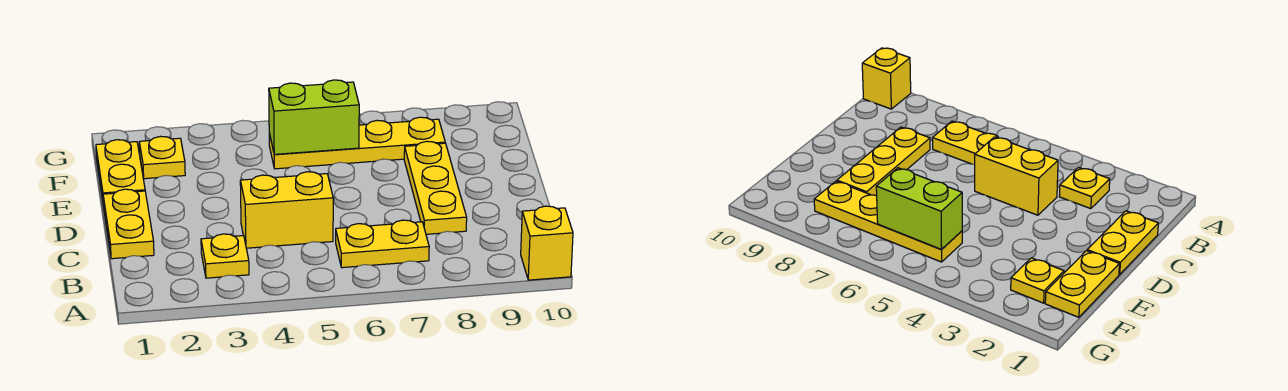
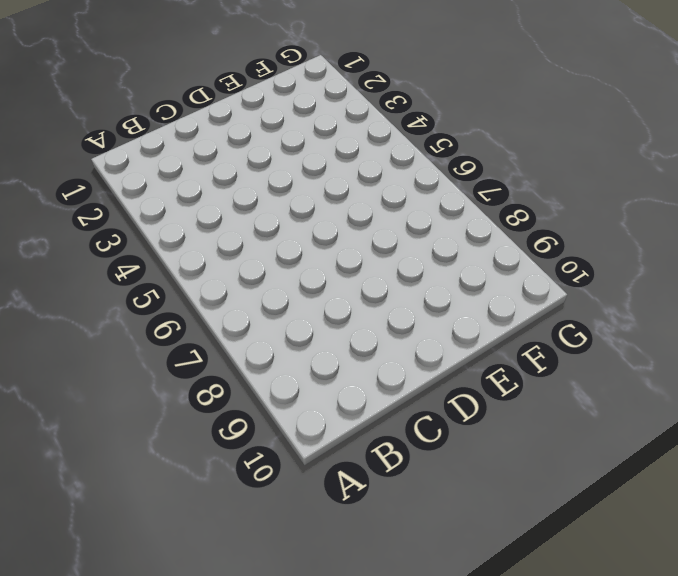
none -> yellow 1x1 brick [521,206,573,280]
none -> yellow 1x1 plate [201,234,249,278]

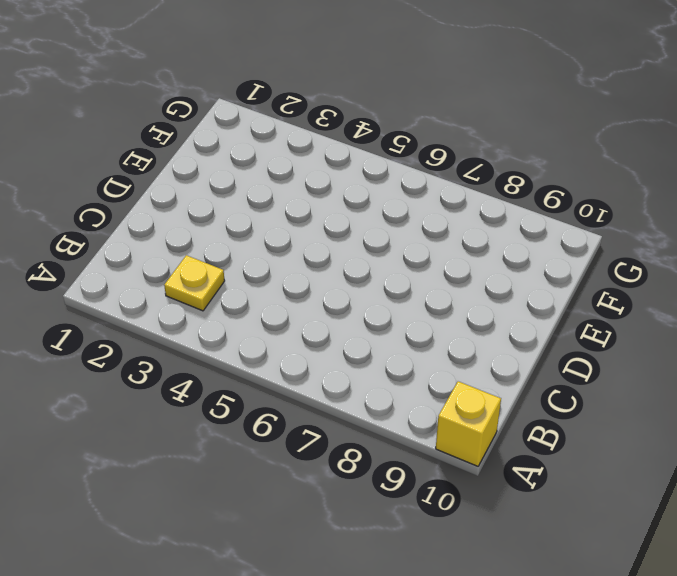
none -> yellow 1x2 plate [336,220,429,268]
none -> yellow 1x2 plate [103,189,154,259]

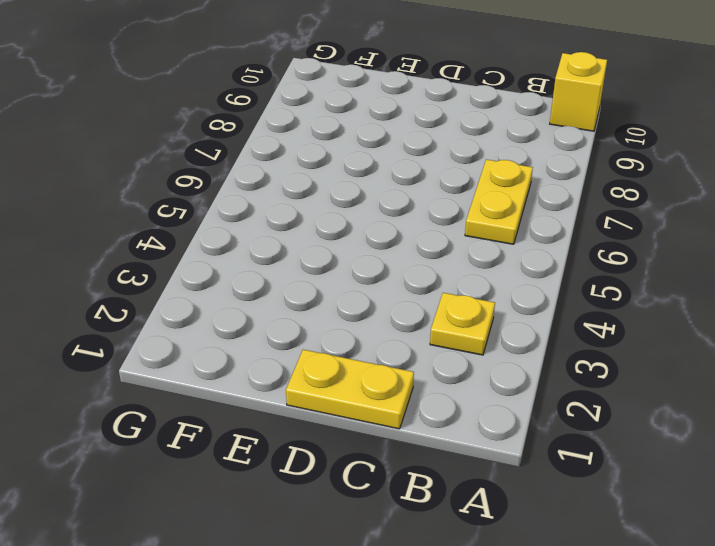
none -> yellow 1x2 brick [240,172,333,248]
none -> yellow 1x3 plate [404,141,467,234]

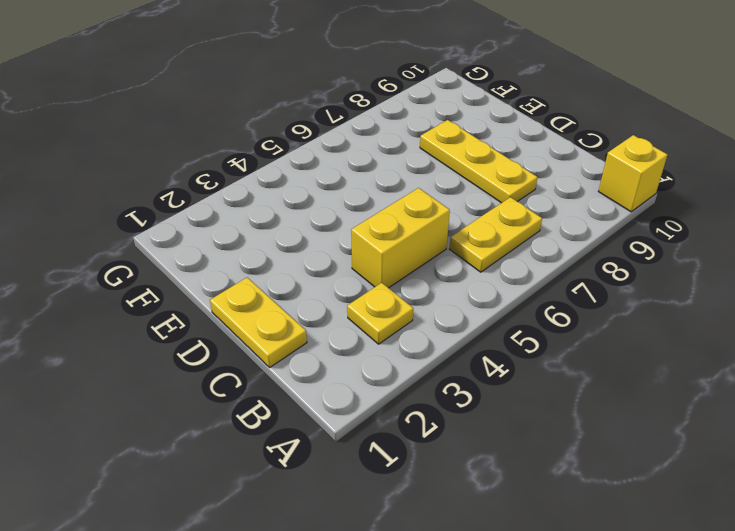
none -> yellow 1x2 plate [96,140,145,205]
none -> yellow 1x1 plate [139,136,185,179]

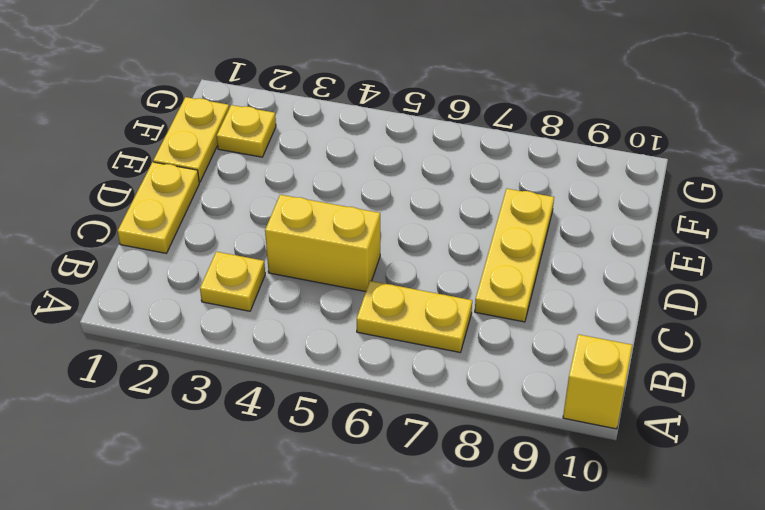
none -> yellow 1x4 plate [269,117,445,169]
none -> lime 1x2 brick [269,80,359,154]

